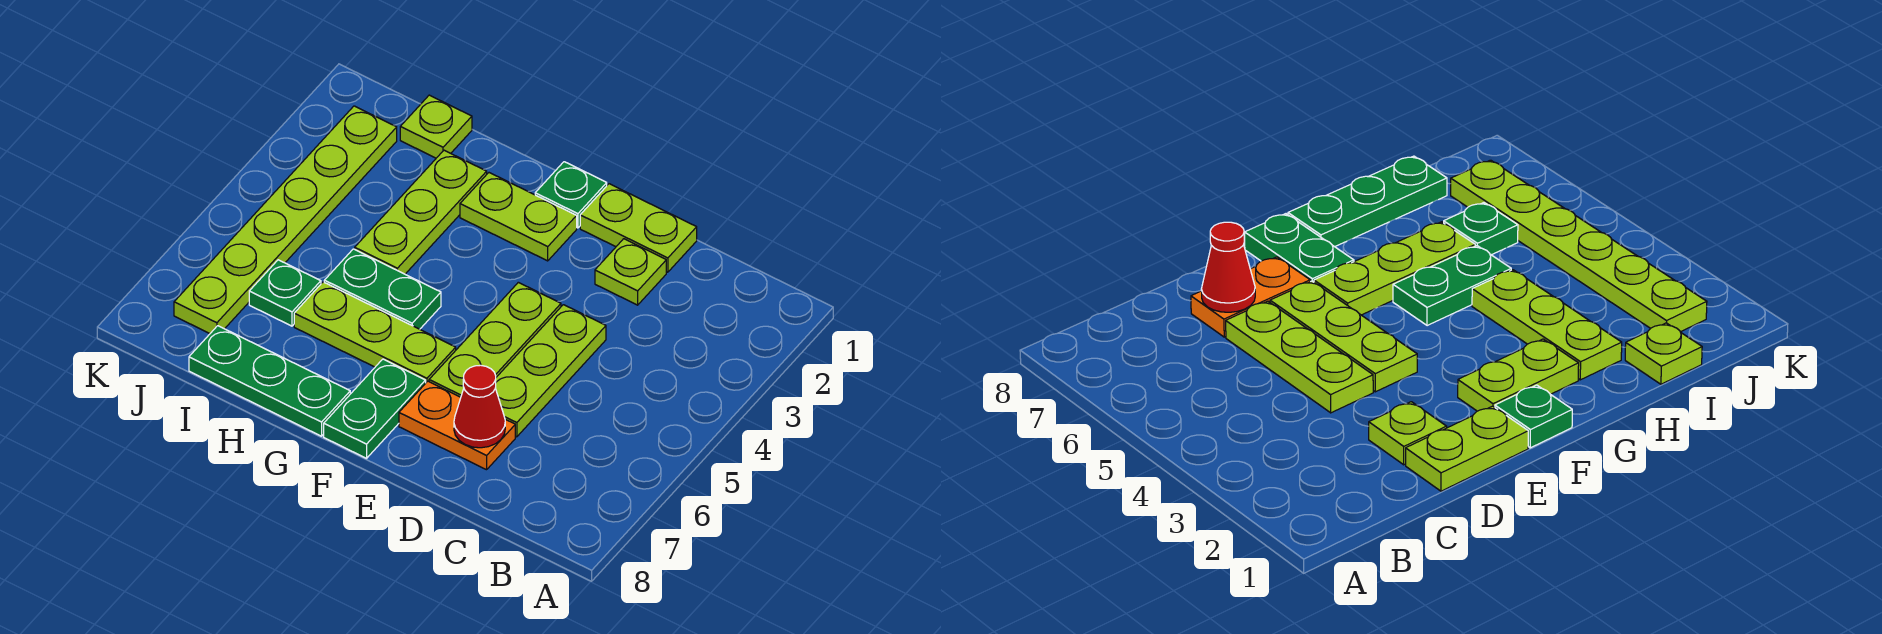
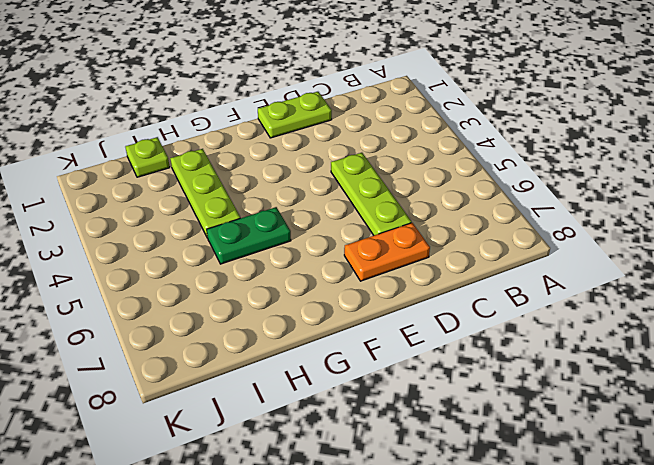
none -> lime 1x1 plate [595,239,666,305]
none -> lime 1x3 plate [429,282,561,397]
none -> green 1x1 plate [535,162,607,228]

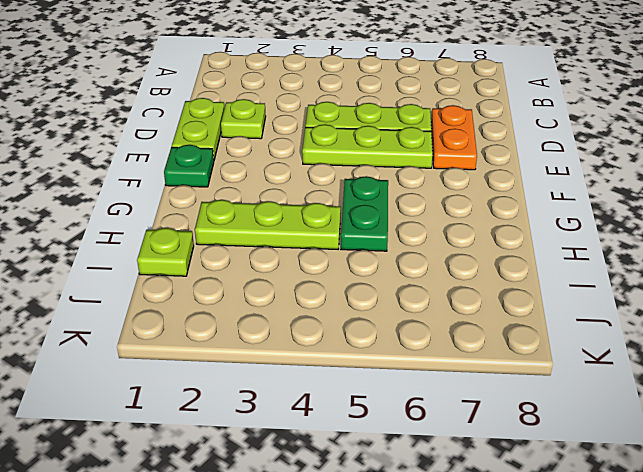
none -> lime 1x2 plate [460,173,577,261]
none -> lime 1x3 plate [294,282,456,382]
none -> green 1x2 plate [324,359,426,458]

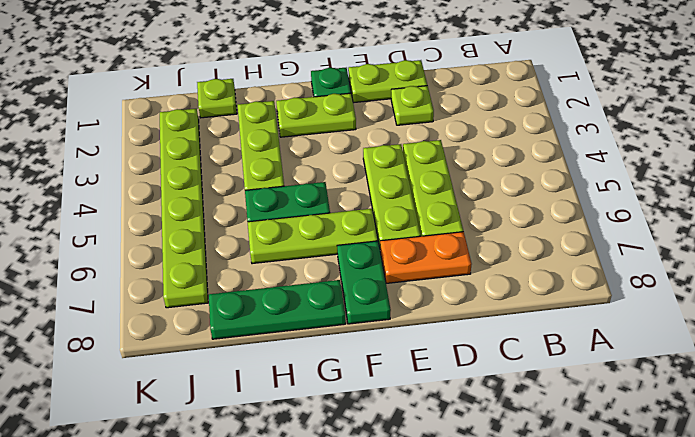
none -> green 1x1 plate [249,260,321,326]
none -> red 1x1 cone [454,365,505,448]

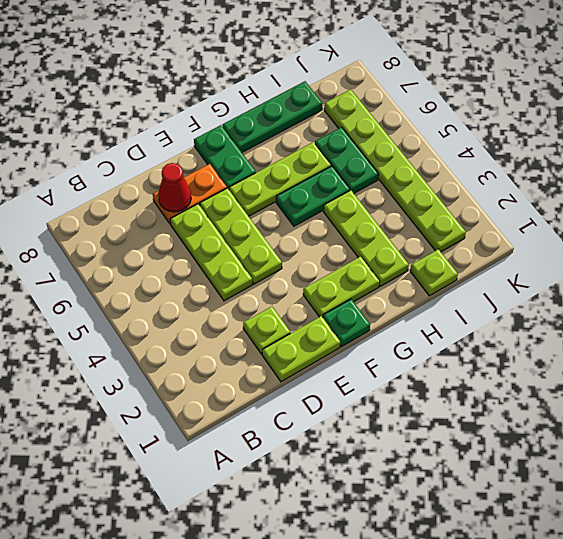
green 1x2 plate [315,127,378,193] -> green 1x1 plate [249,260,321,326]

